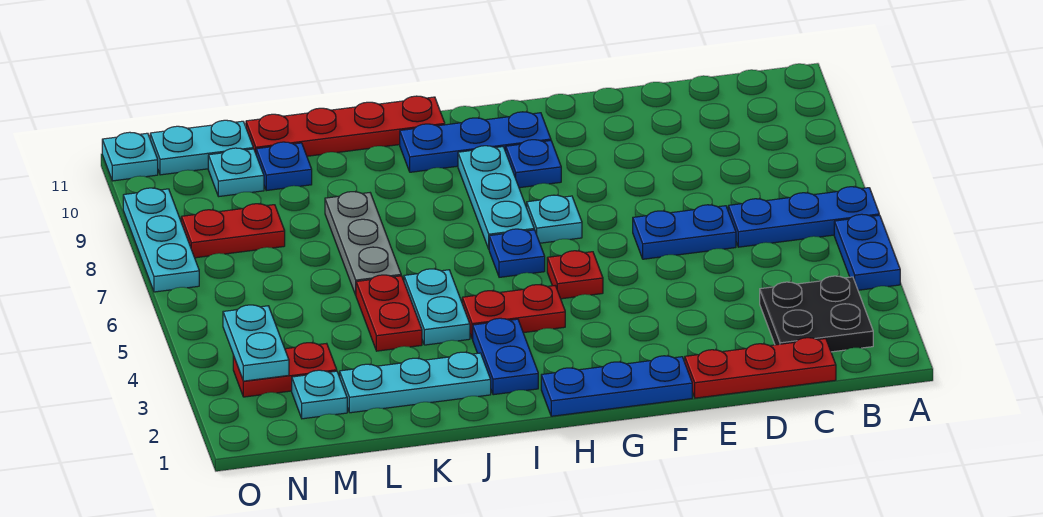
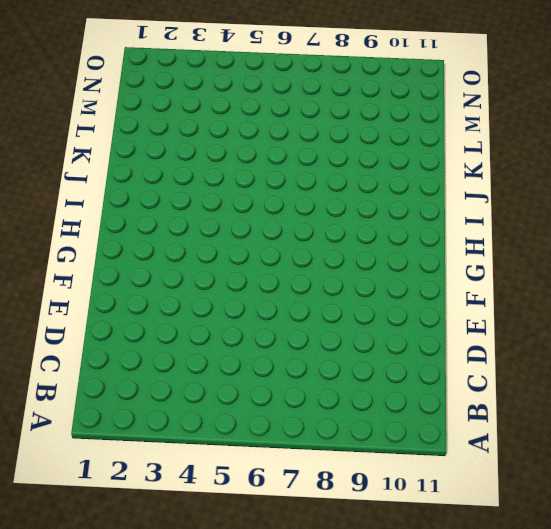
none -> blue 1x2 plate [834,214,900,290]
none -> blue 1x3 plate [728,187,879,247]
none -> black 2x2 plate [760,276,873,352]

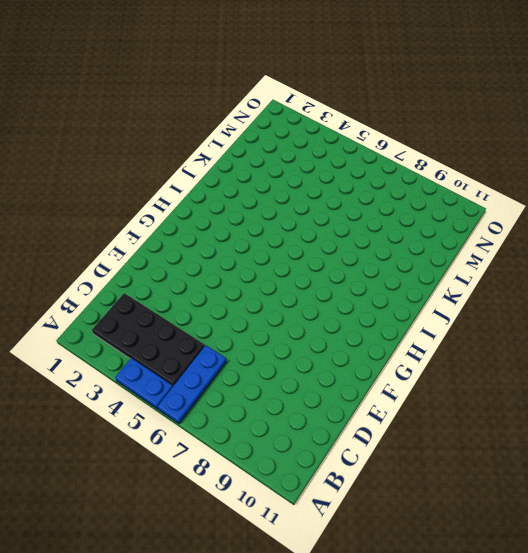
black 2x4 plate [92,293,205,386] -> black 2x2 plate [760,276,873,352]
none -> red 1x3 plate [685,338,836,398]
none -> blue 1x2 plate [633,205,736,259]
none -> blue 1x3 plate [541,356,692,416]

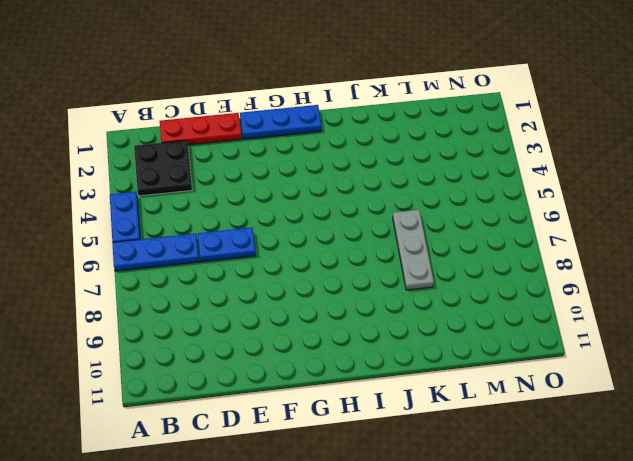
none -> red 1x1 plate [547,251,603,299]
none -> cyan 1x1 plate [527,195,582,243]
none -> blue 1x1 plate [506,140,561,188]

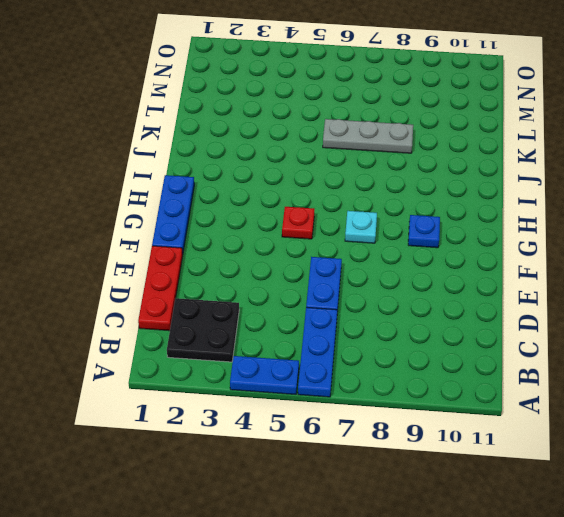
none -> blue 1x3 plate [400,112,551,172]
none -> red 1x2 plate [462,285,565,339]
none -> blue 1x1 plate [489,229,545,277]

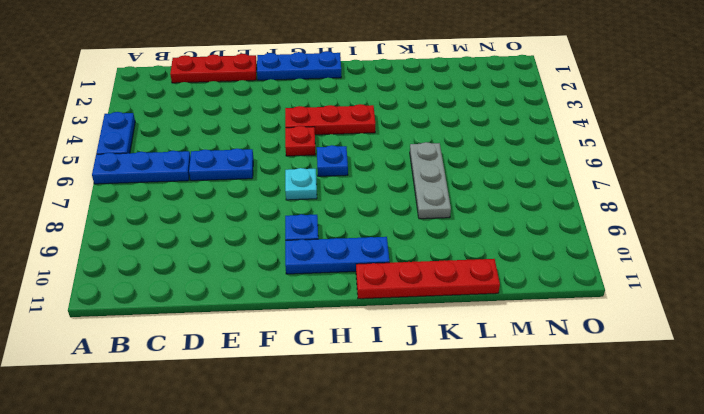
red 1x3 plate [285,104,375,135] -> red 1x2 plate [462,285,565,339]
none -> black 2x2 plate [760,276,873,352]
none -> cyan 1x3 plate [458,146,534,249]
none -> blue 1x2 plate [473,318,538,395]

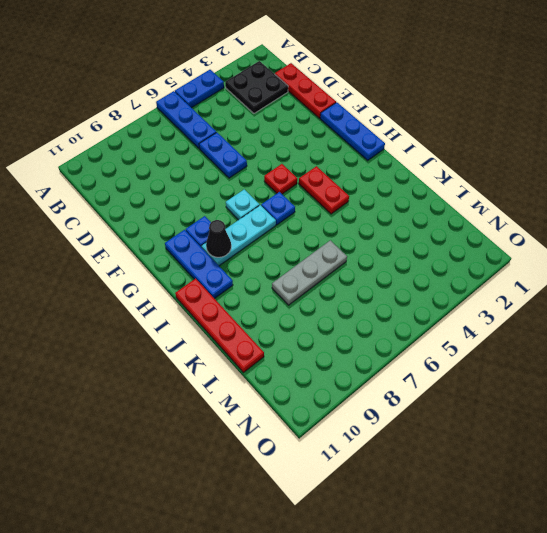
black 1x1 cone [206,220,231,257] -> none
none -> blue 1x2 plate [473,318,538,395]
none -> cyan 1x3 plate [340,352,491,413]
none -> cyan 1x2 plate [404,269,470,345]

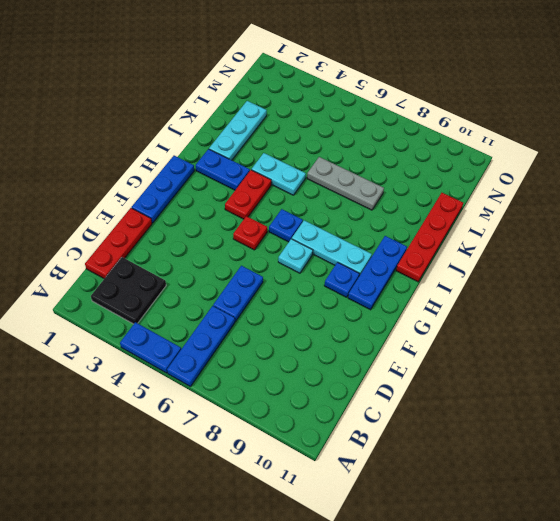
none -> red 1x2 plate [356,275,422,351]
none -> blue 1x1 plate [256,142,312,191]
none -> cyan 1x1 plate [292,370,347,419]

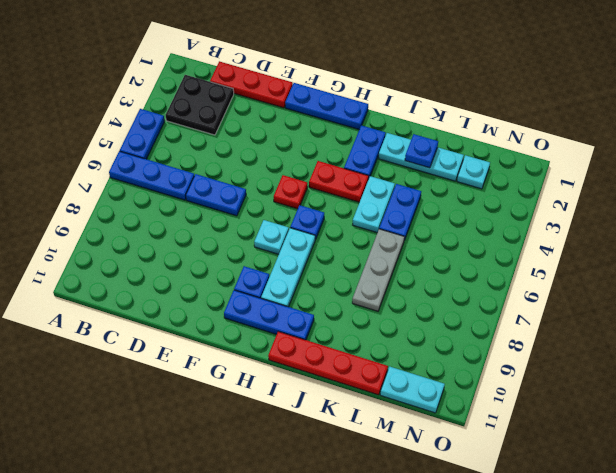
blue 1x1 plate [405,134,438,168] -> blue 1x1 plate moved to [256,142,312,191]
blue 1x2 plate [379,184,421,240] -> red 1x2 plate [356,275,422,351]
none -> red 1x2 plate [233,343,337,397]
none -> red 1x2 plate [181,204,285,258]
none -> cyan 1x1 plate [208,148,264,197]

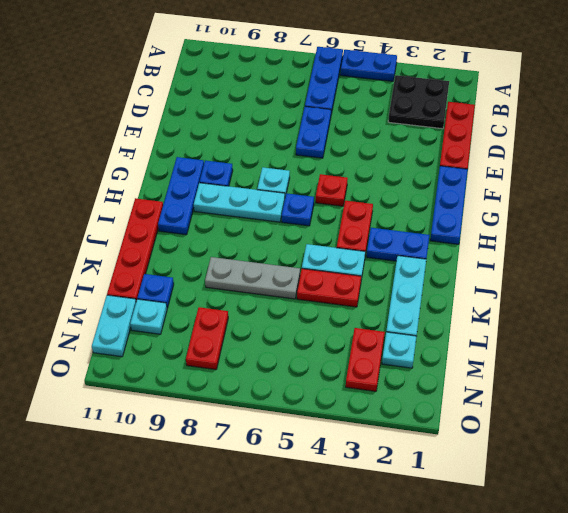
none -> cyan 1x3 plate [123,188,199,292]
none -> cyan 1x1 plate [102,132,158,181]
none -> cyan 1x2 plate [223,305,289,381]

